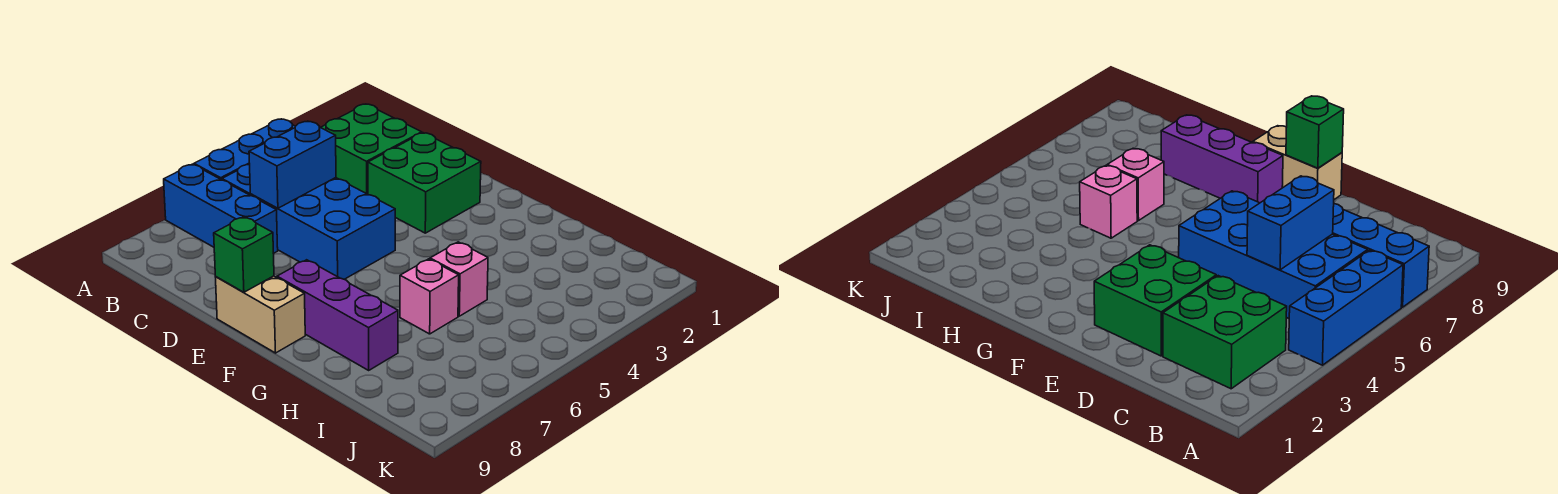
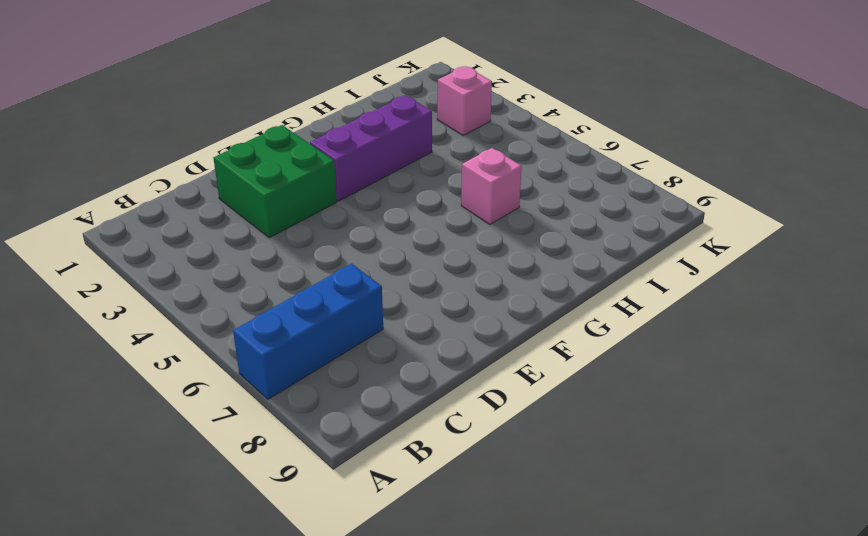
purple 1x3 brick [310,95,432,201] -> purple 1x3 brick moved to [277,260,398,370]
pink 1x1 brick [437,66,492,135] -> pink 1x1 brick moved to [430,242,488,316]
none -> blue 1x3 brick [194,119,295,180]
none -> green 2x2 brick [321,104,422,194]

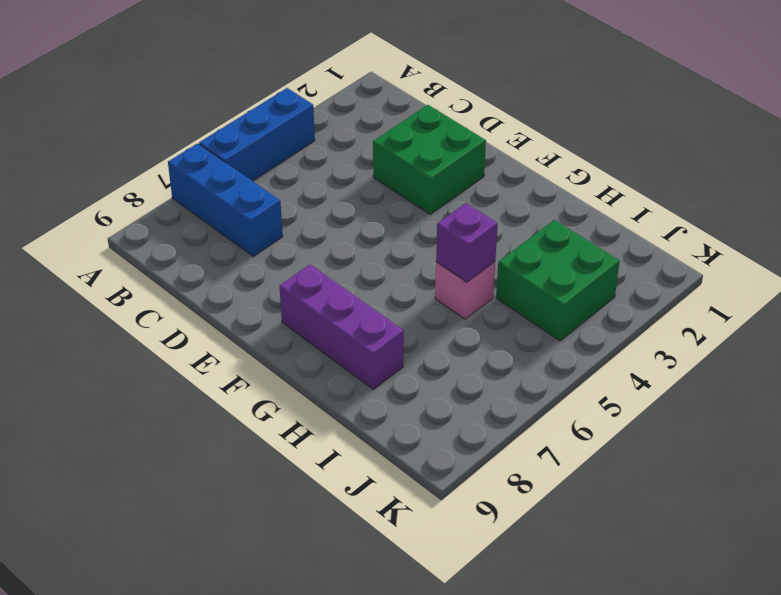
purple 1x1 brick [436,203,498,282] -> none
green 2x2 brick [496,220,620,341] -> green 2x2 brick moved to [321,104,422,194]
none -> blue 2x4 brick [222,165,395,279]
none -> tan 1x2 brick [216,276,305,353]

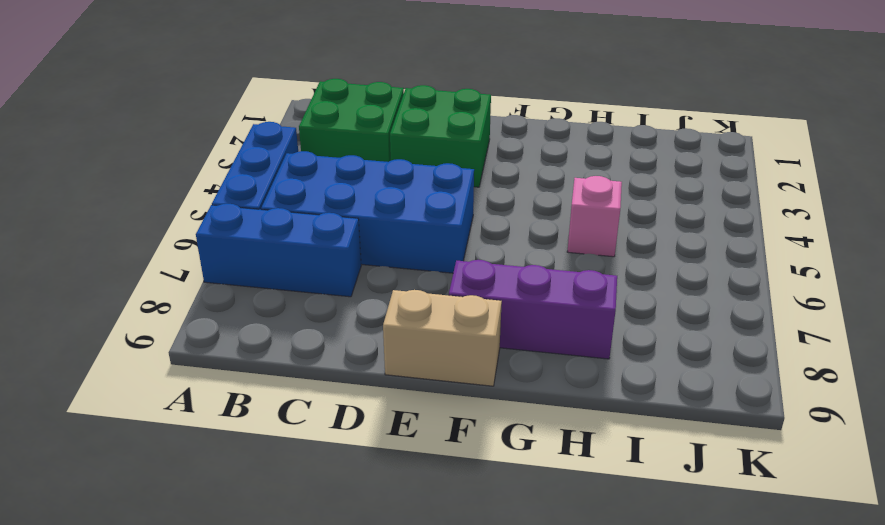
none -> pink 1x1 brick [400,259,459,334]
none -> blue 1x2 brick [249,121,336,208]

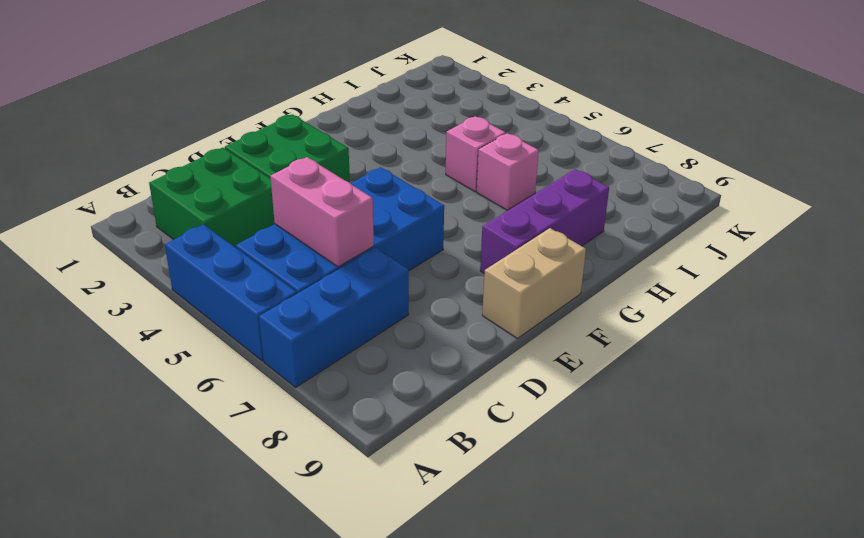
pink 1x2 brick [270,157,374,267] -> blue 1x2 brick [249,121,336,208]
none -> green 1x1 brick [214,217,274,292]

